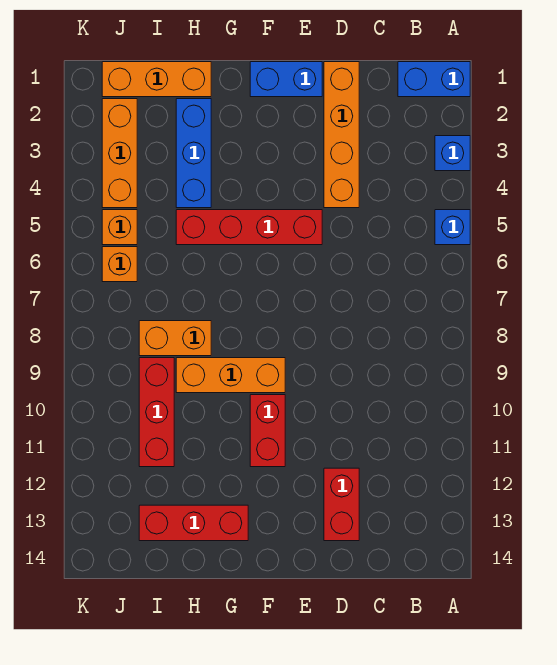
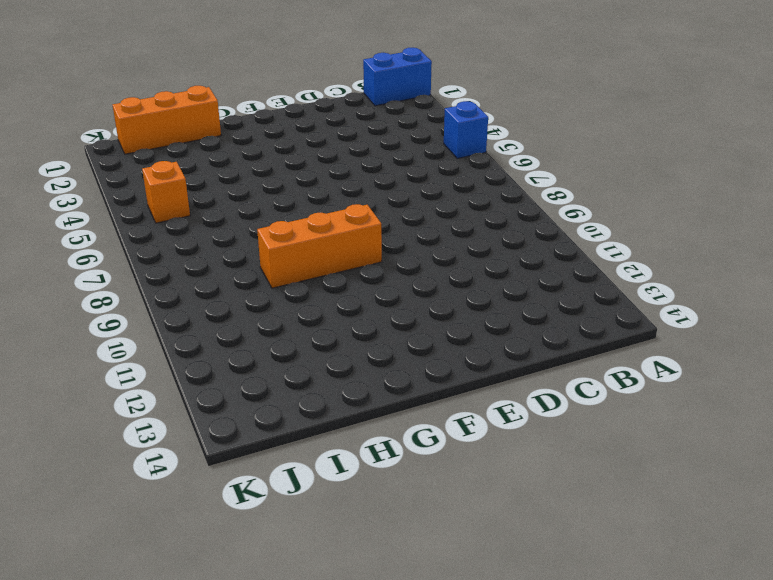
none -> blue 1x1 brick [435,136,470,171]
none -> orange 1x4 brick [324,62,359,208]
none -> red 1x2 brick [324,468,359,541]

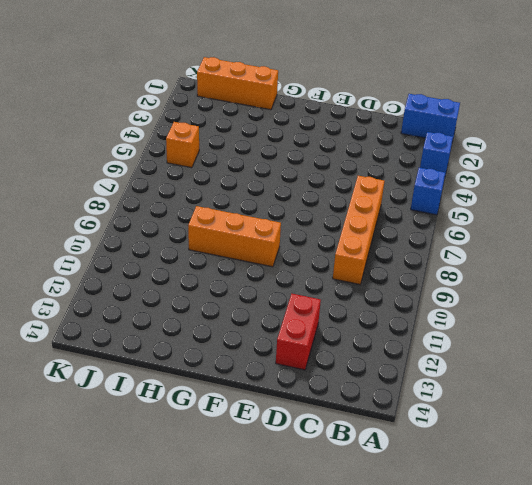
orange 1x4 brick [333,176,384,284] -> orange 1x4 brick moved to [324,62,359,208]
none -> blue 1x2 brick [250,62,322,97]
none -> red 1x4 brick [176,210,322,245]
none -> red 1x2 brick [250,395,285,467]

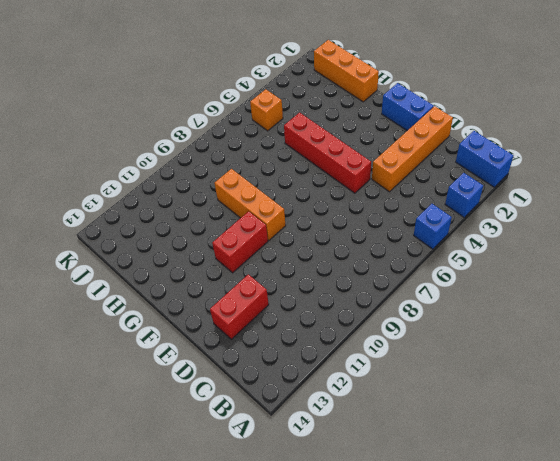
none -> red 1x3 brick [139,505,248,541]
none -> blue 1x3 brick [176,99,211,208]
none -> orange 1x2 brick [139,321,211,356]

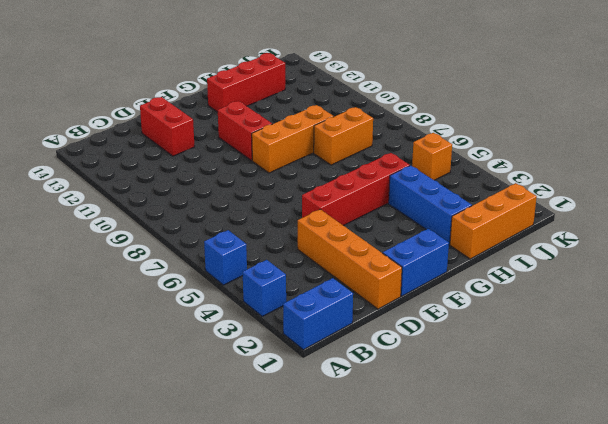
none -> red 1x3 brick [139,358,174,467]
none -> orange 1x3 brick [102,99,137,208]
none -> orange 1x1 brick [102,247,137,282]

